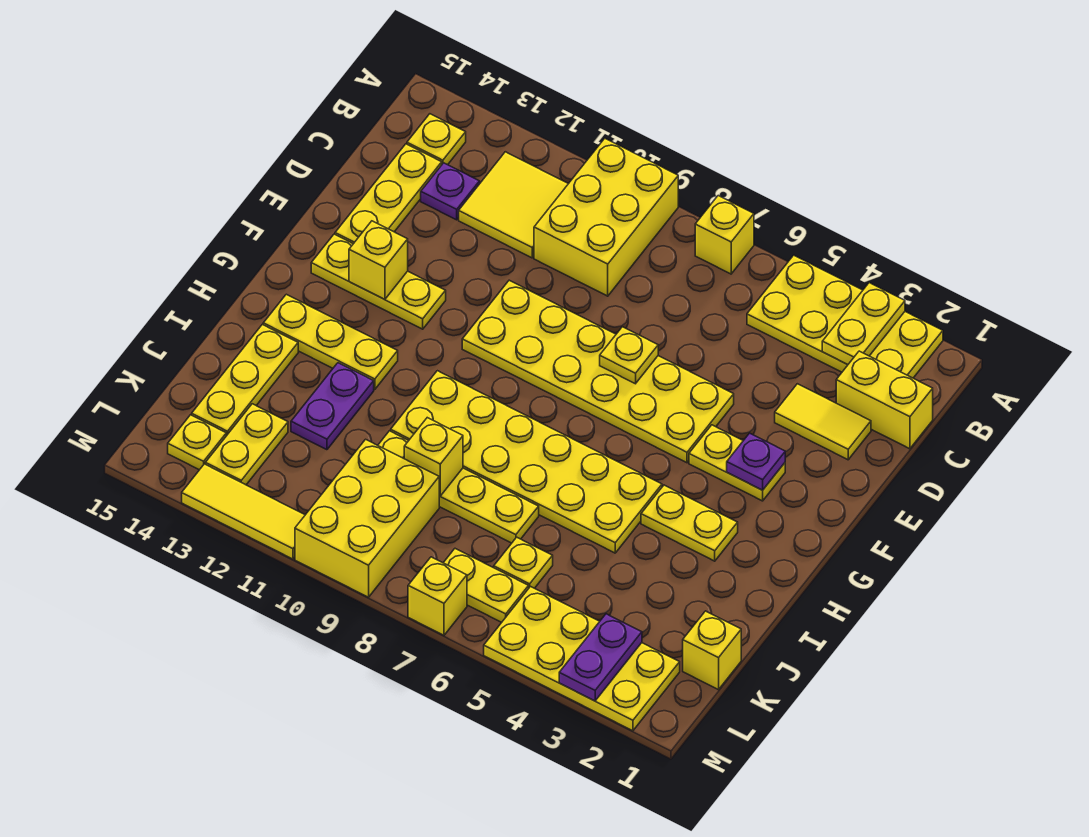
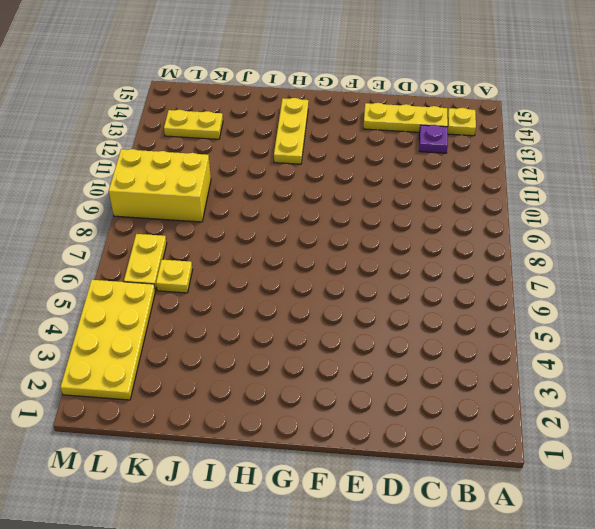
none -> yellow 2x4 plate [747,255,943,378]
none -> yellow 1x1 brick [695,196,754,274]
none -> yellow 2x3 brick [534,138,678,296]
none -> yellow 2x2 tile [459,152,568,258]

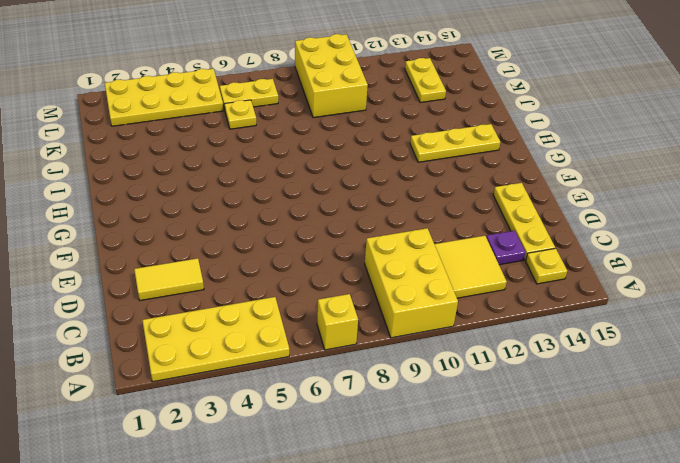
none -> yellow 1x2 brick [836,351,933,449]
none -> yellow 2x6 plate [462,280,734,463]
none -> yellow 1x2 plate [689,425,785,501]
none -> yellow 1x3 plate [311,234,446,329]

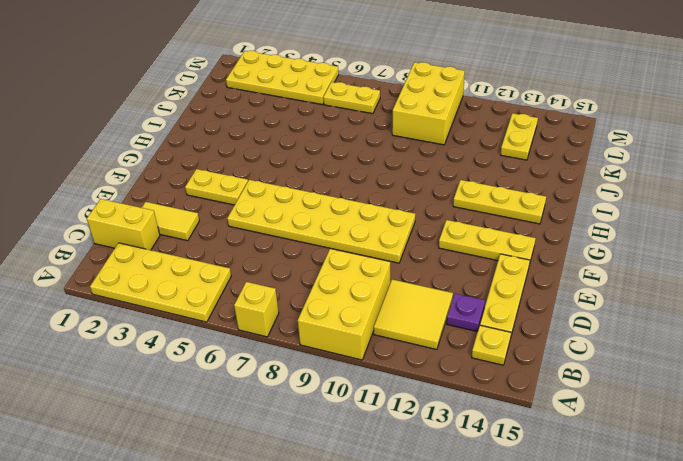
none -> yellow 1x2 plate [641,485,738,561]
none -> yellow 2x6 plate [391,371,662,553]
none -> purple 1x2 plate [291,363,374,450]
none -> yellow 1x3 plate [192,324,298,436]

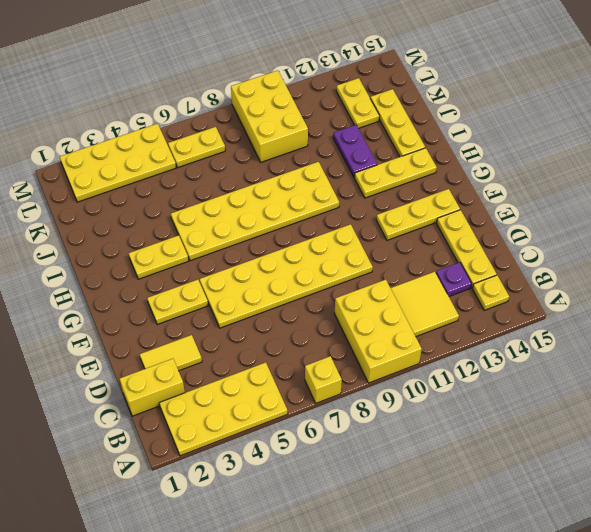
none -> yellow 1x4 plate [378,431,539,543]
none -> yellow 1x1 brick [683,611,741,690]
none -> yellow 1x1 plate [494,537,553,588]
none -> yellow 1x1 plate [168,415,226,470]

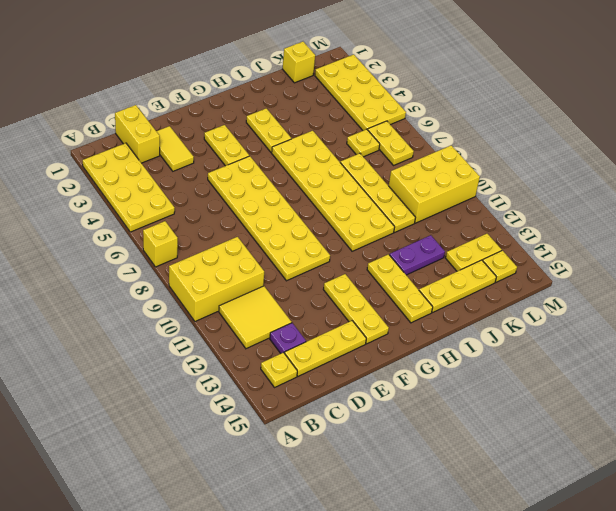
none -> yellow 1x1 brick [408,557,467,635]
none -> yellow 1x3 tile [182,464,305,559]
none -> yellow 1x2 plate [822,283,905,365]
none -> yellow 1x1 plate [600,327,658,384]

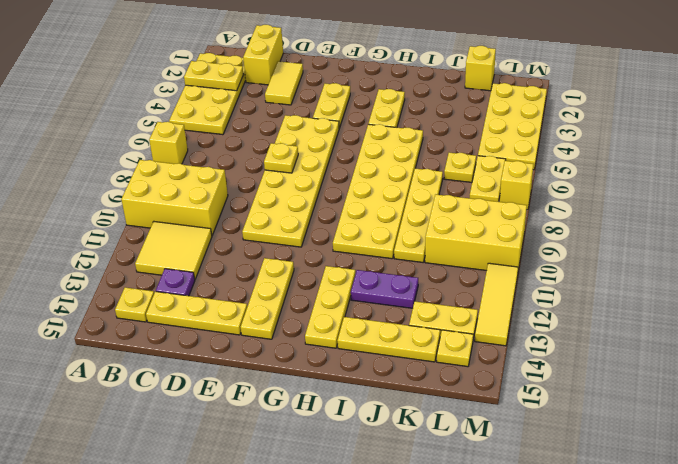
none -> purple 1x1 plate [727,433,785,490]
none -> yellow 1x1 brick [349,221,408,300]
none -> yellow 1x1 brick [404,418,463,496]
none -> purple 1x2 plate [559,614,642,701]

